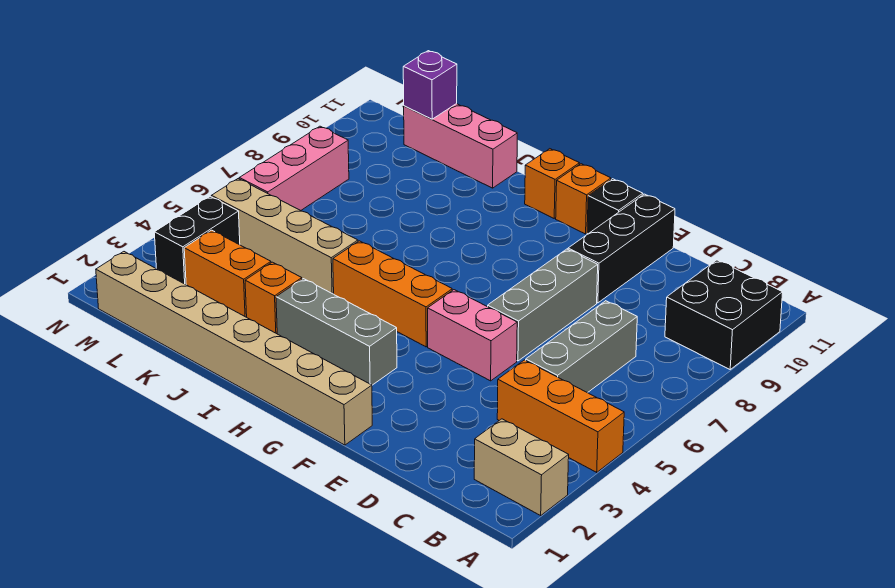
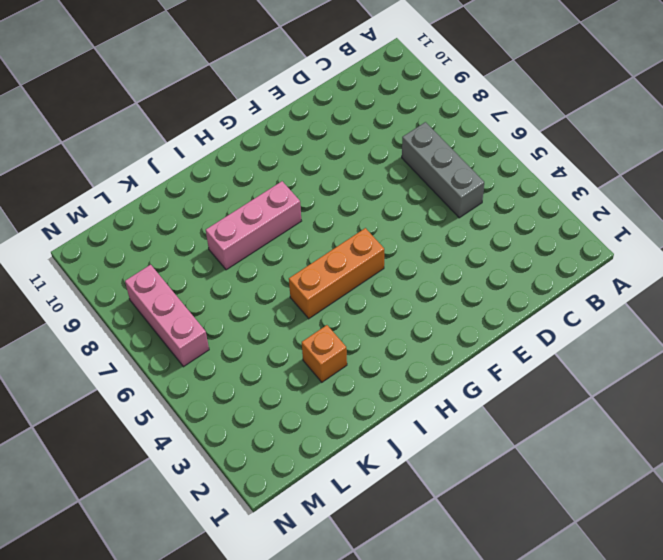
pink 1x3 brick [206,181,301,270] -> pink 1x3 brick moved to [404,104,517,188]
none -> tan 1x2 brick [474,419,569,515]
none -> orange 1x3 brick [497,360,624,472]
none -> black 2x2 brick [665,260,783,369]

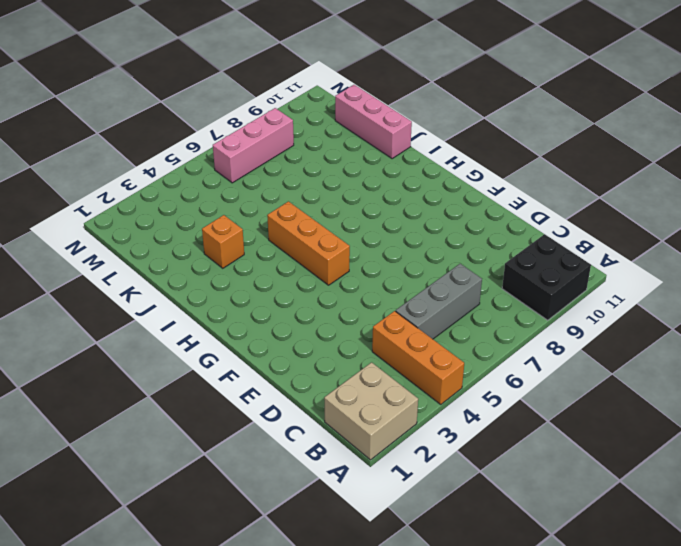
tan 2x2 brick [324,362,418,460] -> tan 1x2 brick [474,419,569,515]
none -> pink 1x2 brick [428,290,517,381]
none -> grey 1x3 brick [488,249,598,361]
none -> black 1x3 brick [568,194,675,303]

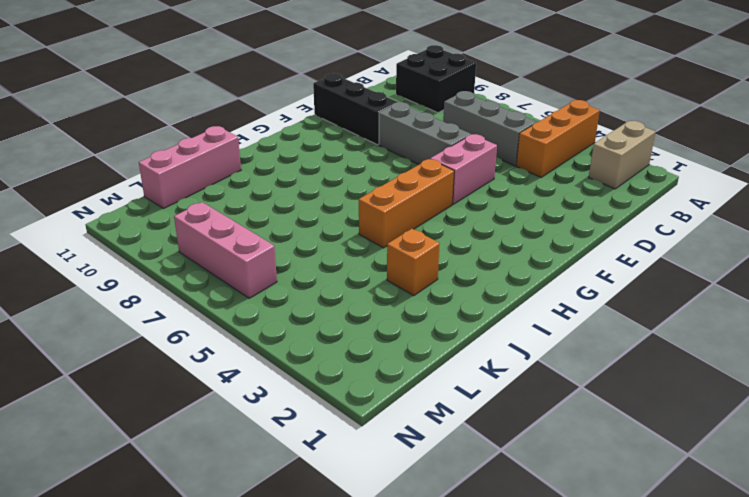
none -> tan 1x8 brick [96,252,372,445]
none -> black 1x1 brick [587,179,643,234]
none -> grey 1x3 brick [276,279,397,385]

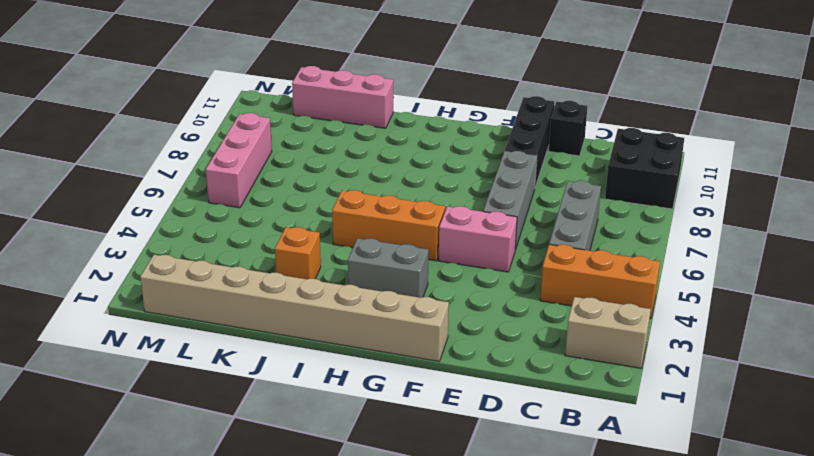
black 1x1 brick [548,101,588,156] -> black 1x1 brick moved to [587,179,643,234]
grey 1x2 brick [348,238,429,298] -> grey 1x3 brick [276,279,397,385]
none -> orange 1x1 brick [556,164,611,234]
none -> orange 1x1 brick [525,149,579,218]
none -> tan 1x4 brick [212,179,358,294]

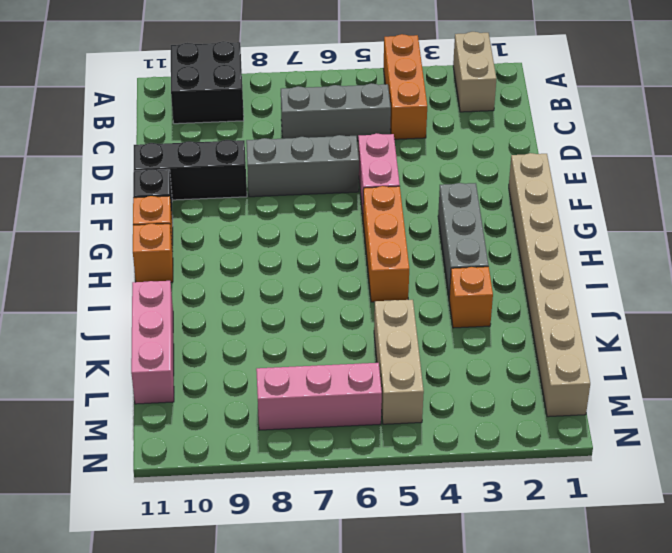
tan 1x3 brick [374,300,424,424] -> tan 1x4 brick [212,179,358,294]
none -> orange 1x2 brick [184,230,271,317]
none -> black 1x2 brick [154,196,240,285]
none -> purple 1x1 brick [403,51,457,119]

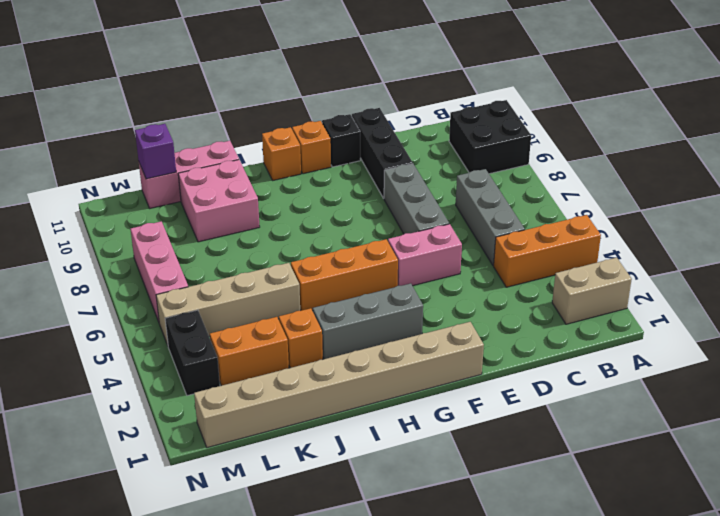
pink 2x2 brick [178,160,260,242] -> none

